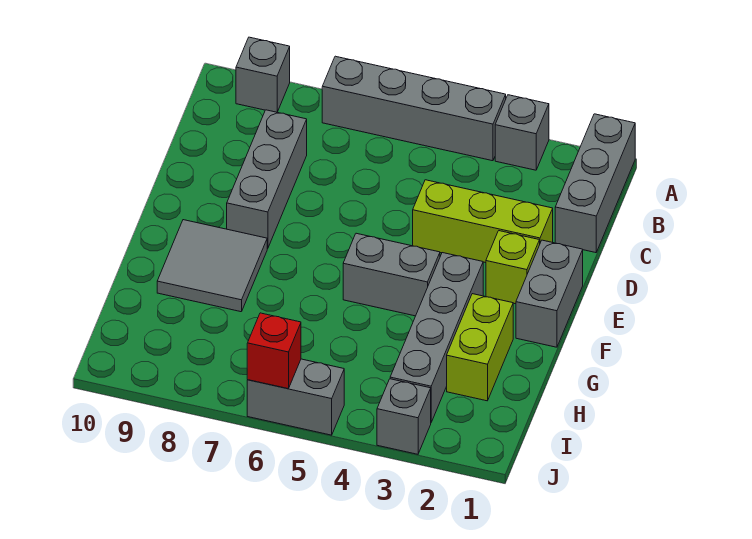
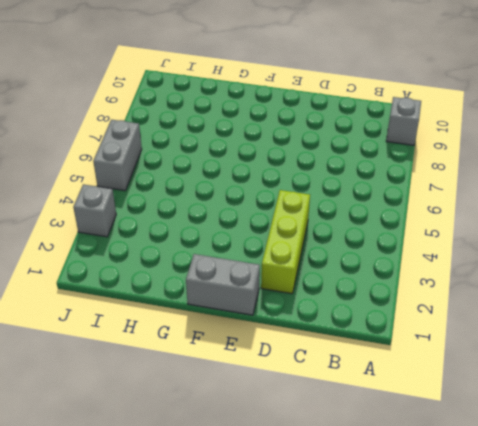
none -> grey 1x3 brick [555,114,635,253]
none -> grey 1x1 brick [495,95,549,170]
none -> grey 1x4 brick [322,56,506,161]

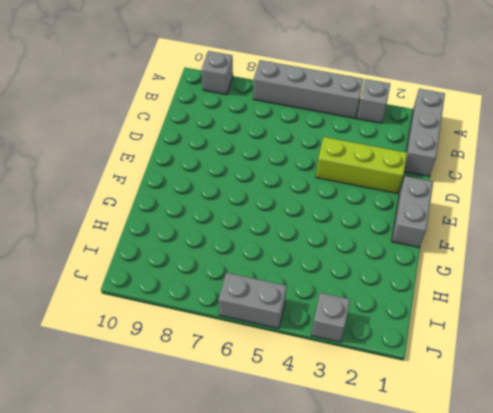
none -> grey 1x3 brick [227,110,307,249]
none -> lime 1x1 brick [486,231,540,304]
none -> grey 1x4 brick [390,253,483,422]

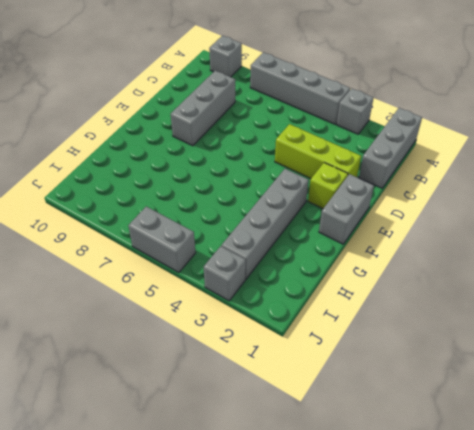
none -> grey 1x2 brick [343,233,440,316]
none -> grey 2x2 tile [157,220,267,312]
none -> lime 1x2 brick [447,294,513,401]

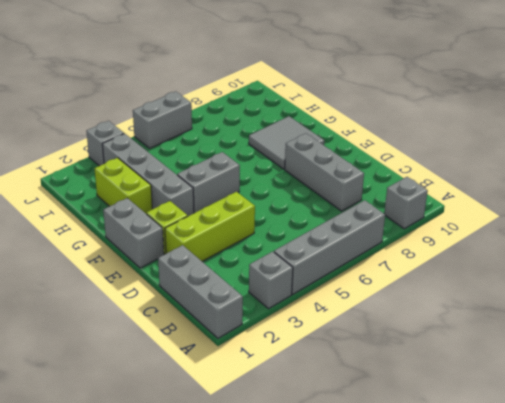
none -> red 1x1 brick [247,313,301,389]

